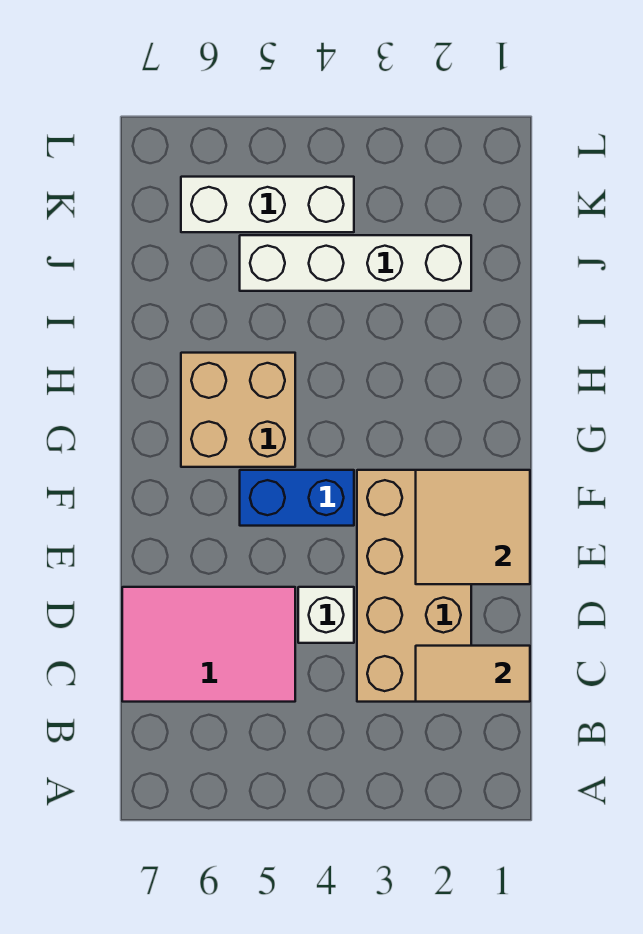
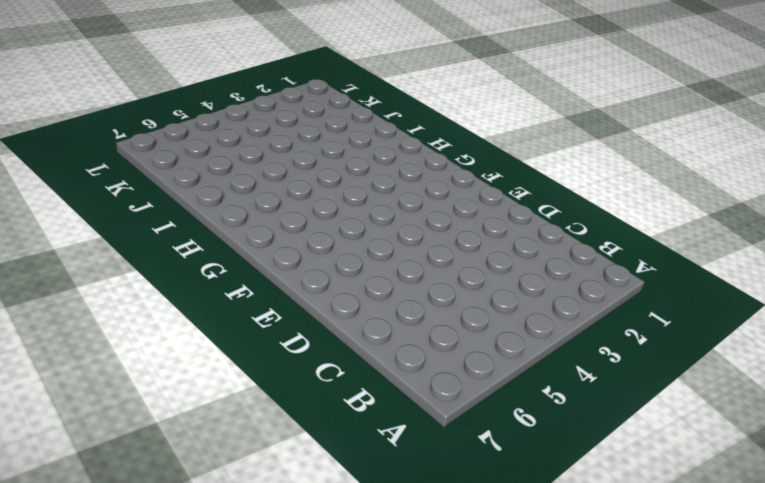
none -> tan 2x4 brick [357,470,471,702]
none -> pink 2x3 tile [122,587,295,702]

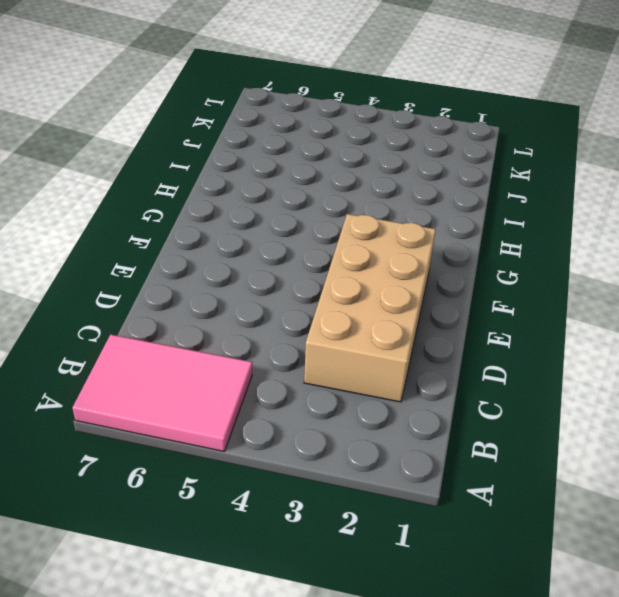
pink 2x3 tile [73,334,252,452] -> pink 2x3 tile moved to [122,587,295,702]
none -> white 1x1 brick [298,587,354,643]
none -> blue 1x2 brick [240,470,354,526]

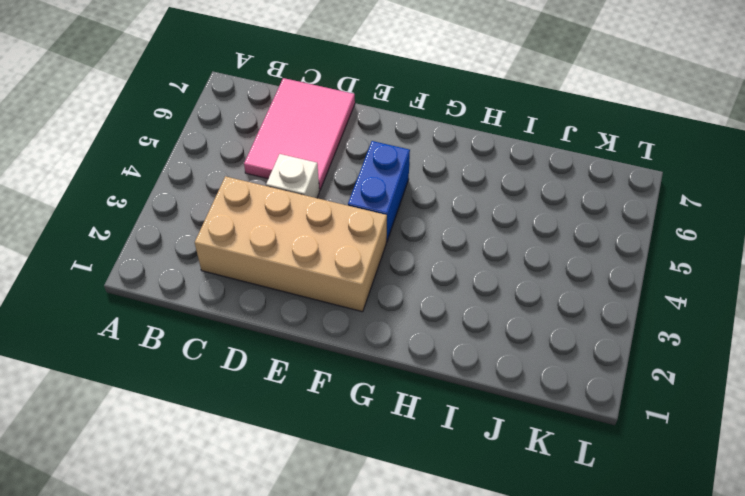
none -> tan 2x2 brick [181,353,295,467]
none -> white 1x4 brick [240,235,471,291]

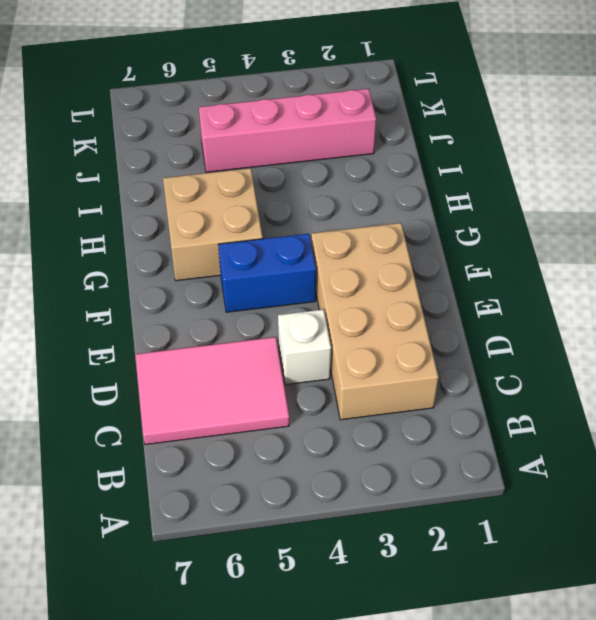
pink 1x4 brick [199,89,376,172] -> white 1x4 brick [240,235,471,291]
none -> white 1x3 brick [181,177,354,232]
none -> tan 1x2 tile [416,646,530,702]

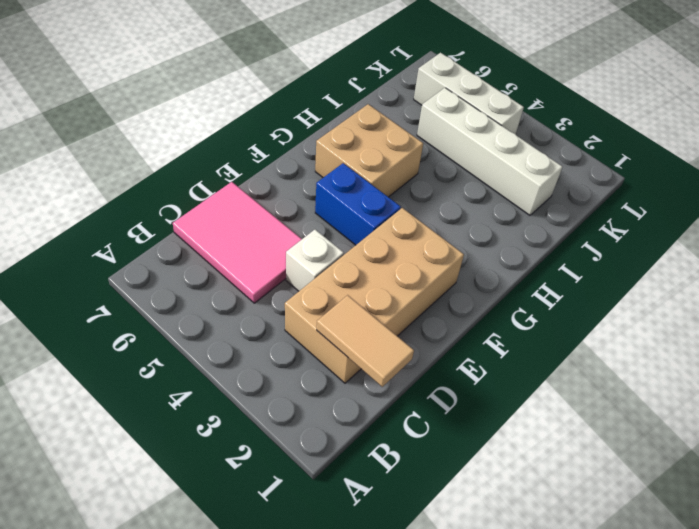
none -> tan 2x2 tile [416,470,530,584]

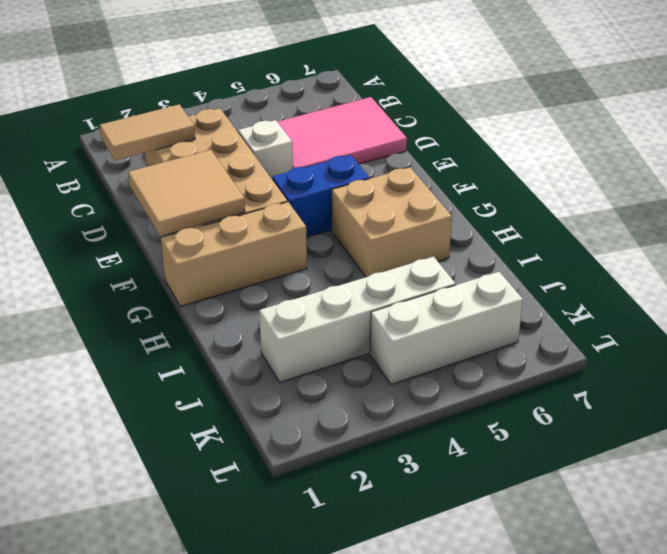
tan 1x3 brick [161,202,307,307] -> none

